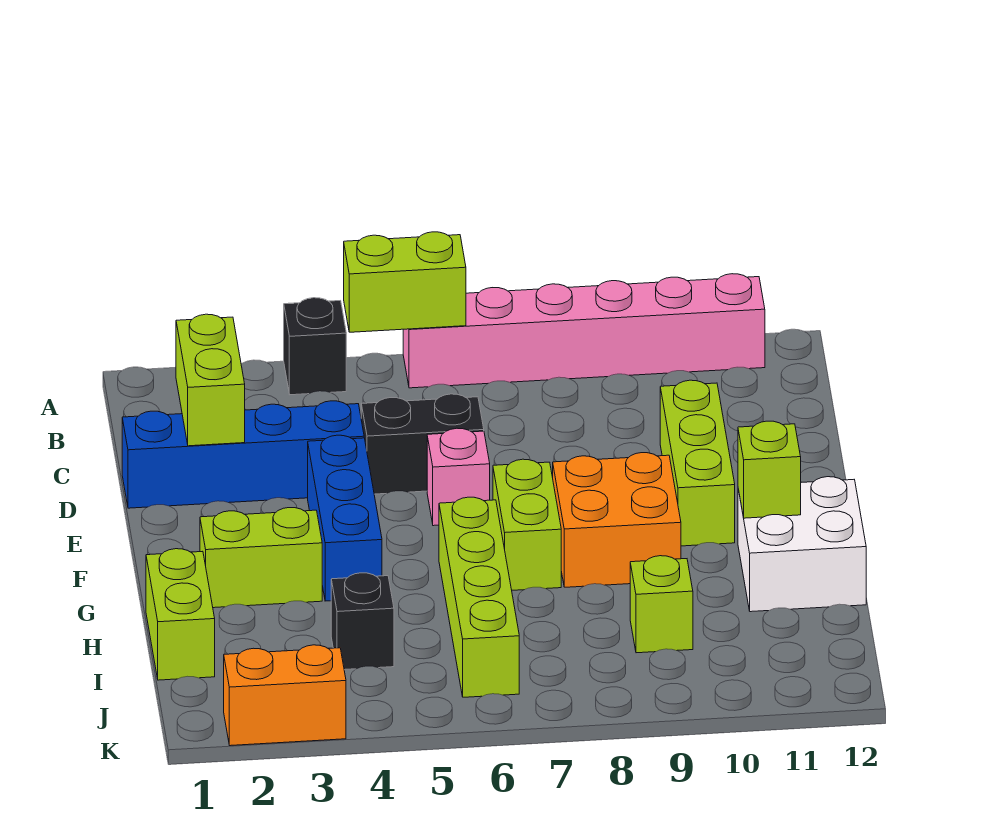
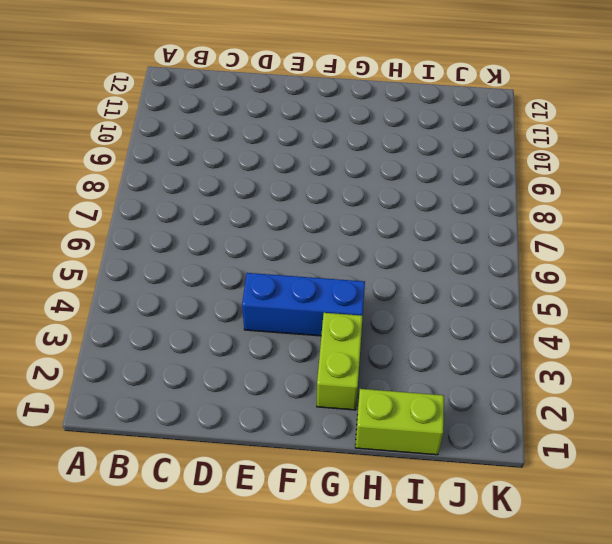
none -> black 1x1 brick [284,298,346,395]
none -> pink 1x6 brick [403,274,765,388]
none -> blue 1x4 brick [122,401,364,508]

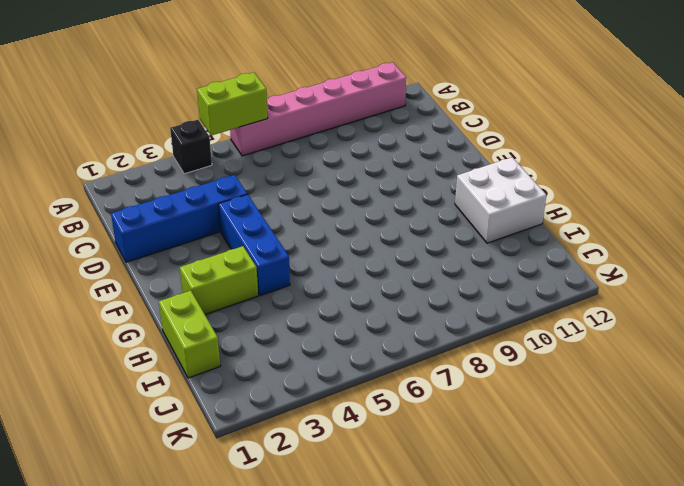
none -> black 1x2 brick [361,394,484,494]
none -> lime 1x3 brick [660,380,735,546]
none -> pink 1x1 brick [427,428,490,526]

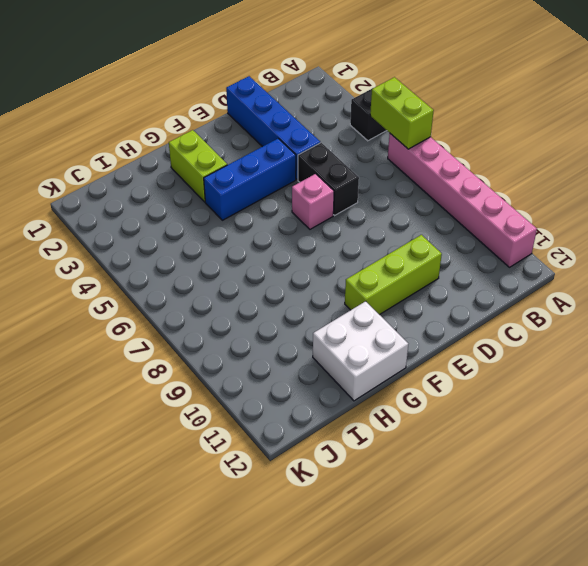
none -> lime 1x2 brick [493,459,561,590]
none -> orange 2x2 brick [553,453,681,587]
none -> lime 1x4 brick [439,497,519,697]

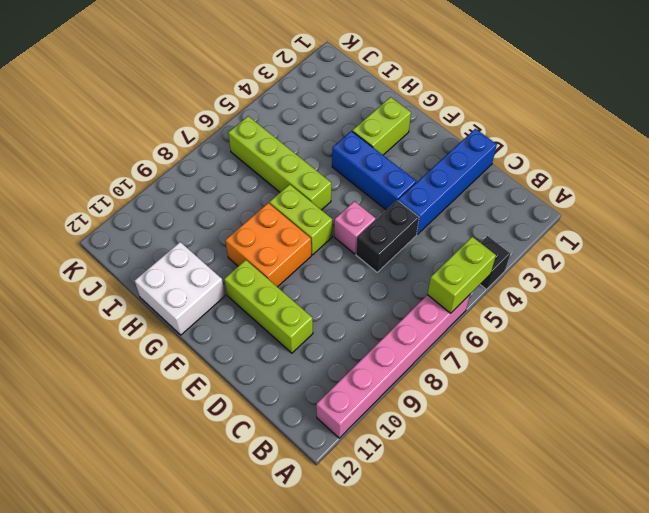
none -> lime 1x2 brick [146,549,215,680]
none -> black 1x1 brick [331,573,394,670]
none -> lime 1x1 brick [630,556,693,653]

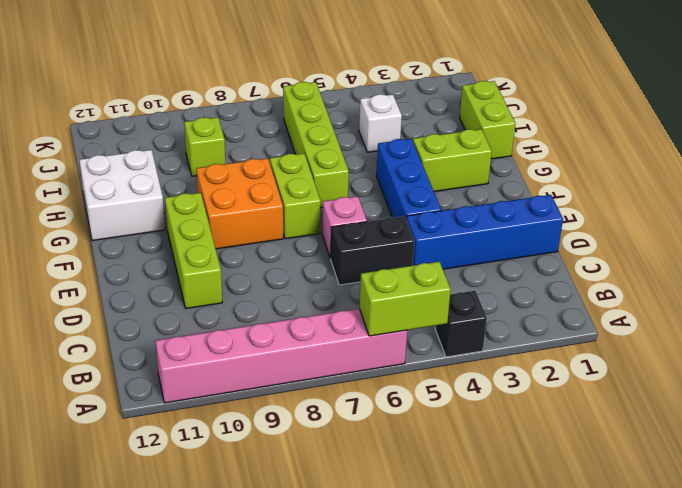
white 1x1 brick [359,94,402,152] -> black 1x1 brick [331,573,394,670]
none -> orange 1x2 brick [224,645,346,746]
none -> lime 1x2 brick [176,314,245,446]
none -> lime 1x1 brick [738,421,801,518]

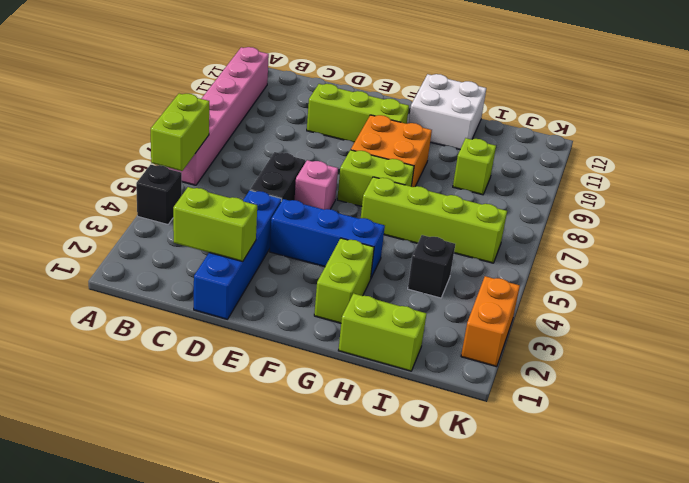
none -> lime 1x1 brick [738,421,801,518]

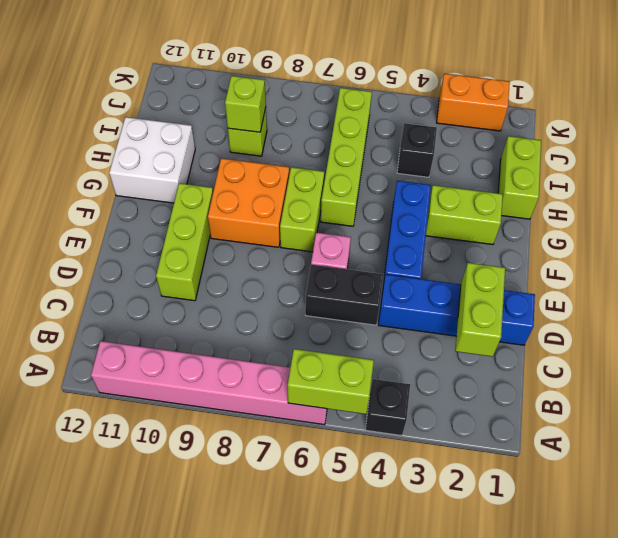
lime 1x1 brick [225,76,266,132] -> lime 1x1 brick moved to [738,421,801,518]

